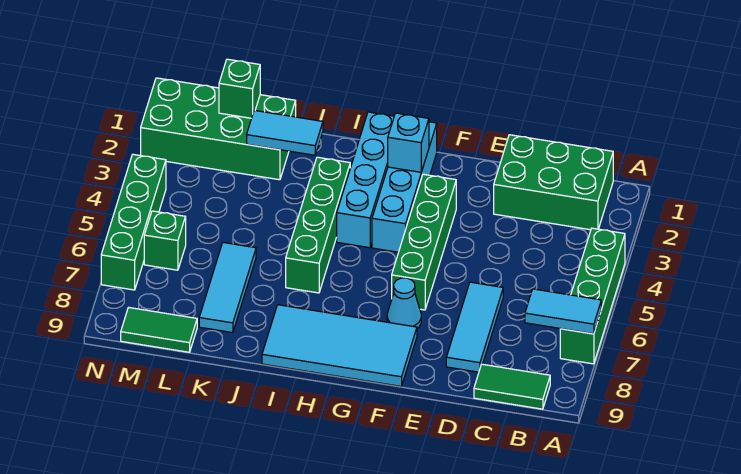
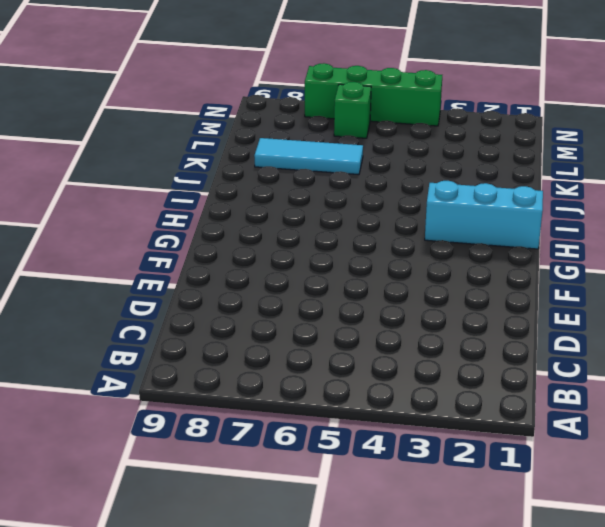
cyan 1x3 brick [425,181,543,249] -> cyan 1x4 brick [337,112,394,248]
none -> green 1x4 brick [560,228,625,364]
none -> green 2x3 brick [494,135,613,230]
none -> green 1x2 tile [474,364,550,409]

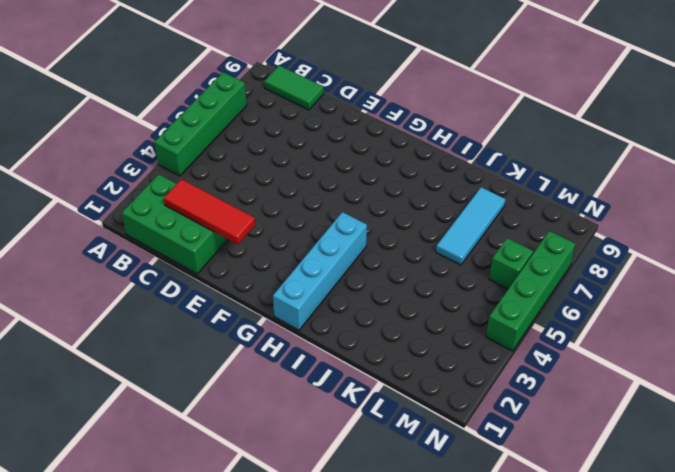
red 1x3 tile [164,179,255,244] -> none
none -> cyan 1x3 tile [446,282,503,372]
none -> green 1x4 brick [392,174,456,310]
none -> cyan 1x1 cone [387,278,421,328]

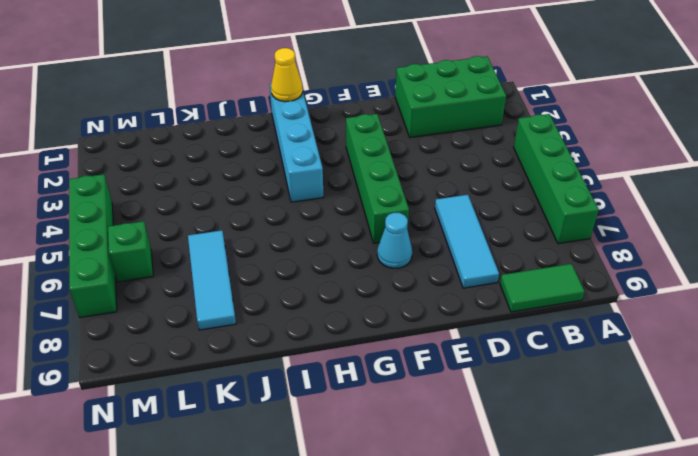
yellow 1x1 cone [271,48,303,102] -> none
none -> cyan 2x4 tile [262,305,417,386]
none -> cyan 1x4 brick [372,122,437,252]
none -> green 1x4 brick [286,157,350,293]

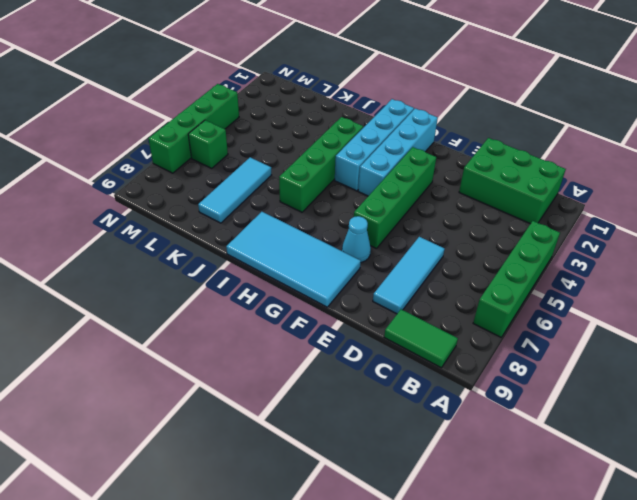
none -> green 2x4 brick [141,78,296,180]
none -> green 1x2 tile [121,307,197,352]
none -> cyan 1x2 tile [525,289,601,334]

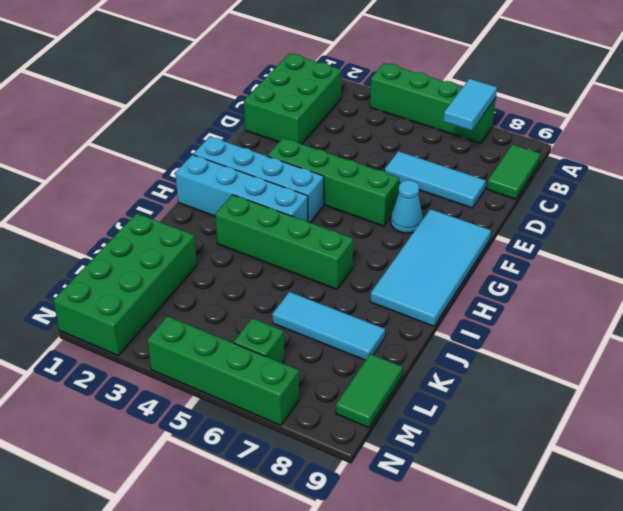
none -> cyan 1x1 brick [388,113,429,172]
none -> cyan 1x2 tile [247,110,323,155]
none -> green 1x1 brick [219,59,260,118]

